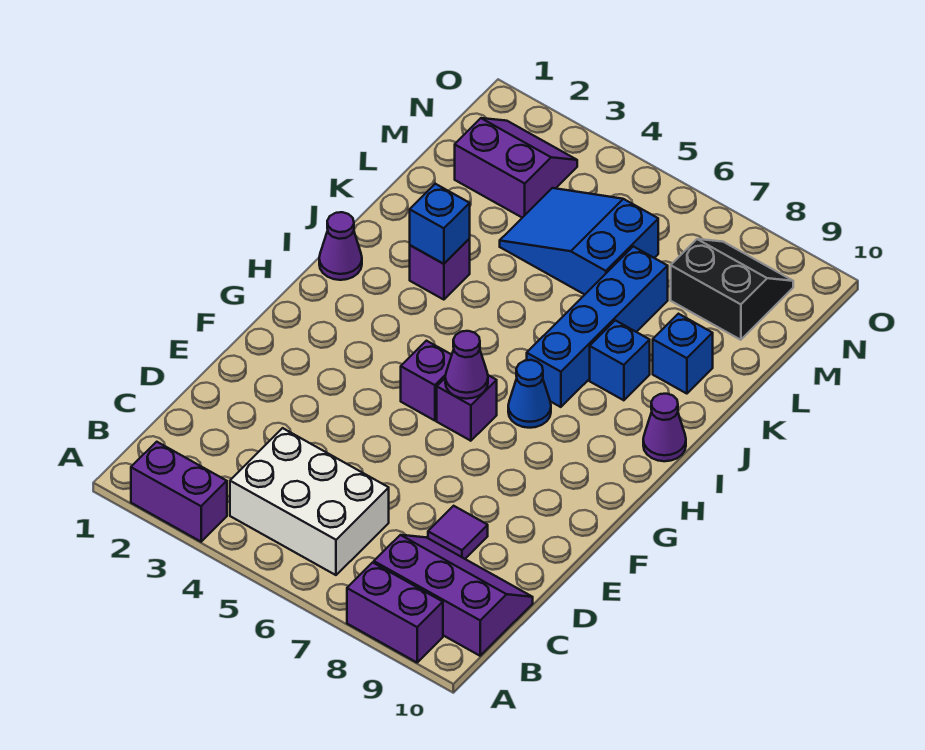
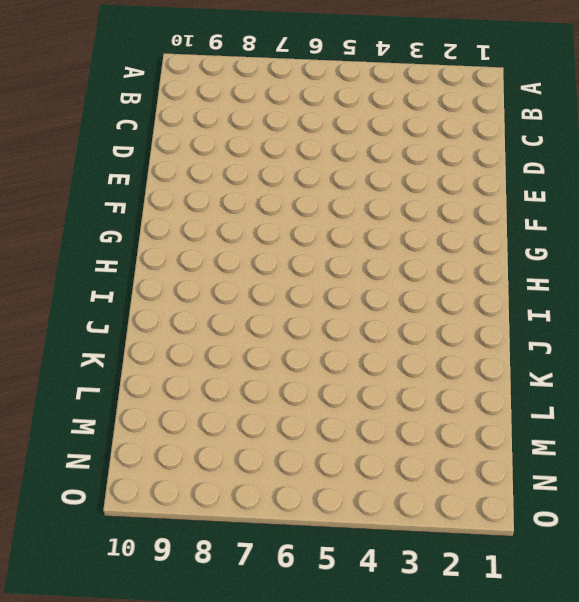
none -> purple 1x2 brick [131,442,227,542]
none -> purple 1x2 brick [347,562,443,662]
none -> white 2x3 brick [230,428,389,575]

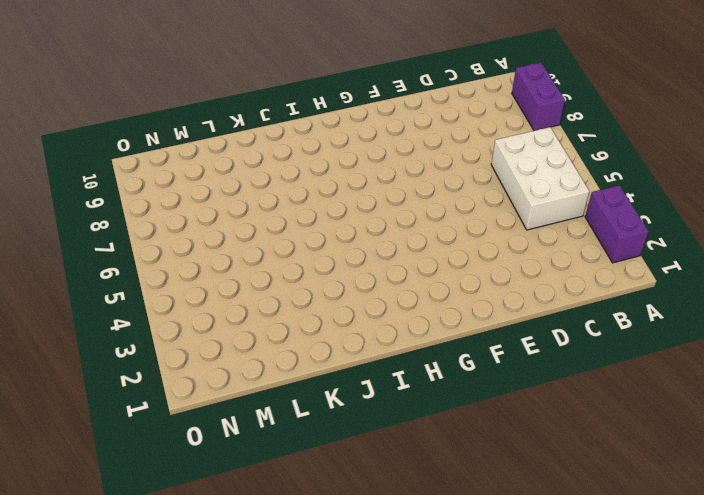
none -> purple 2x3 slope [374,535,533,656]
none -> purple 1x1 tile [428,506,488,559]
none -> purple 1x1 brick [401,341,452,421]

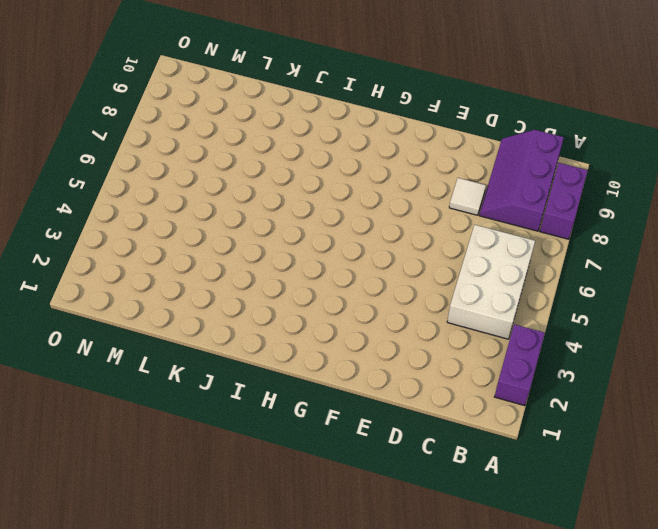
white 1x1 tile [449,178,486,215] -> purple 1x1 tile [428,506,488,559]
none -> purple 1x1 brick [401,341,452,421]
none -> purple 1x1 brick [437,375,497,441]
none -> blue 1x1 cone [508,360,551,428]

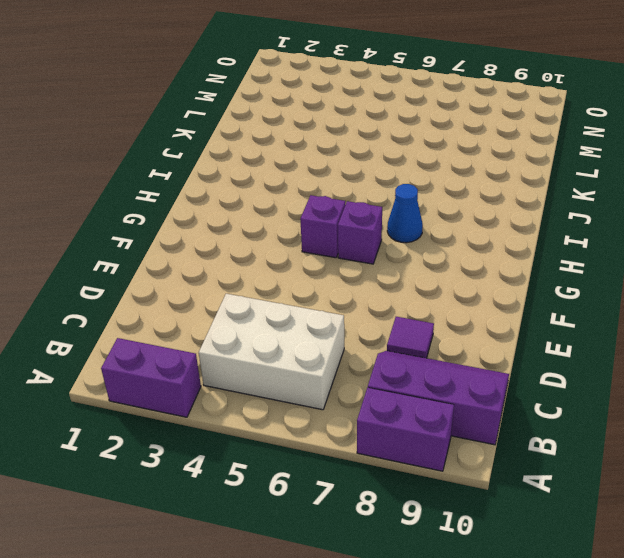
none -> purple 1x1 cone [319,212,362,280]
none -> blue 1x4 brick [527,246,668,407]
none -> purple 1x1 cone [643,394,686,461]

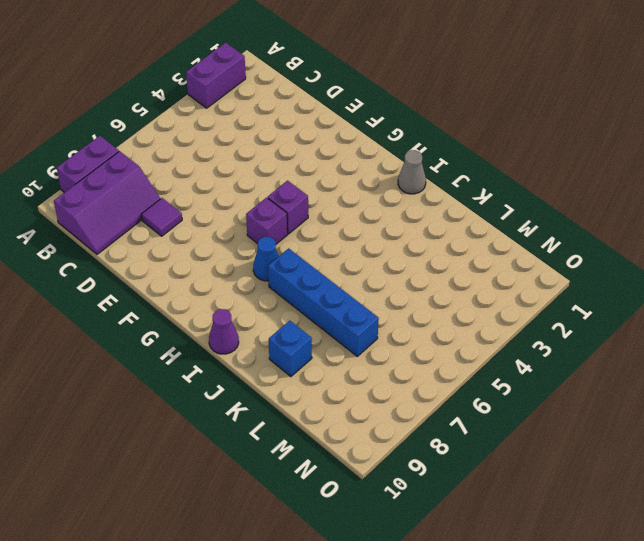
grey 1x1 cone [398,150,426,194] -> purple 1x1 cone [319,212,362,280]
none -> white 2x3 brick [230,428,389,575]
none -> purple 1x1 brick [410,239,470,300]
none -> blue 1x1 brick [590,320,650,400]

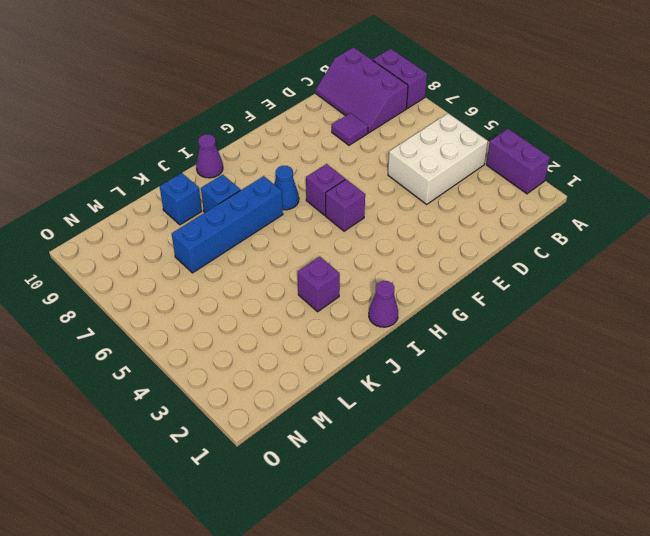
white 2x3 brick [388,113,488,204] -> white 2x3 brick turned to [230,428,389,575]
none -> blue 2x3 slope [500,188,658,295]
none -> purple 2x2 slope [455,118,577,218]
none -> black 2x2 slope [671,239,793,340]

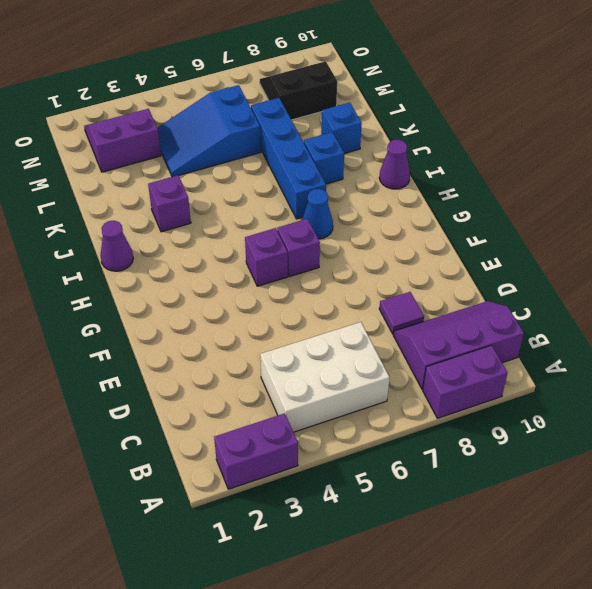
none -> purple 1x1 cone [445,331,488,399]
none -> blue 1x1 brick [410,184,470,264]

